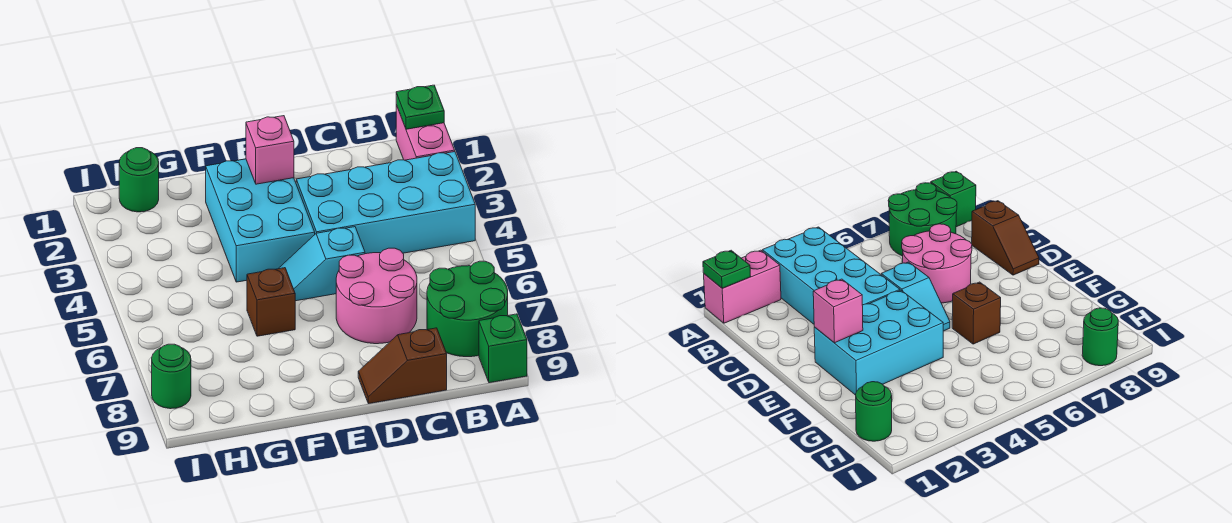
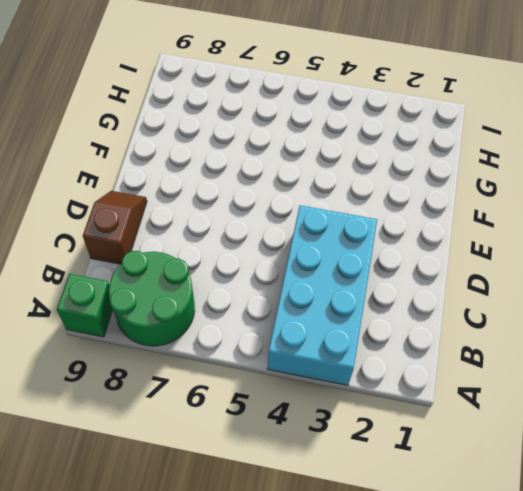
none -> pink 1x2 brick [396,105,455,160]
none -> pink 2x2 round brick [336,248,417,344]
none -> cyan 1x2 slope [278,227,365,301]

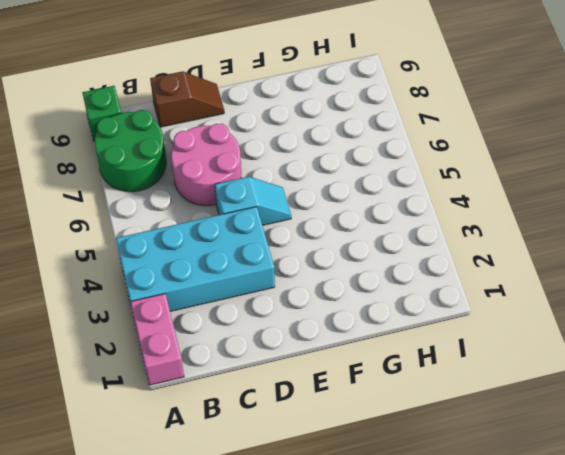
none -> cyan 2x3 brick [206,159,315,282]
none -> brown 1x1 brick [247,268,295,336]
none -> green 1x1 round brick [119,148,159,212]

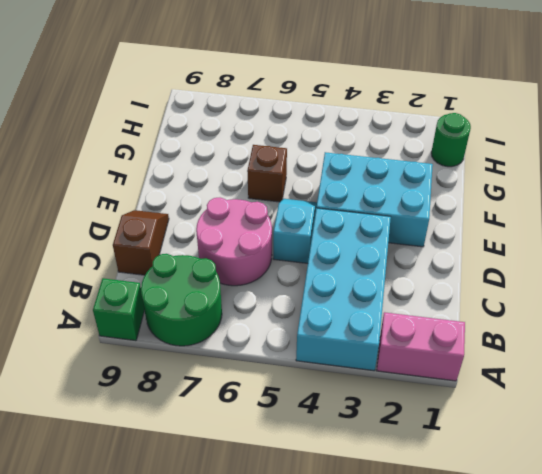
none -> green 1x1 round brick [152,344,191,409]
none -> green 1x1 plate [396,85,444,129]
none -> pink 1x1 brick [246,116,294,184]

